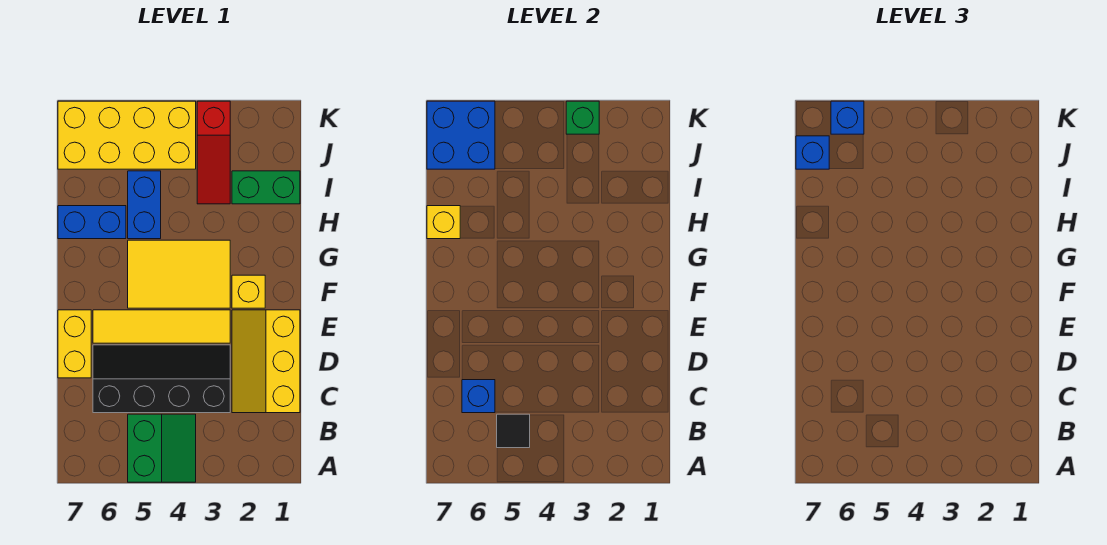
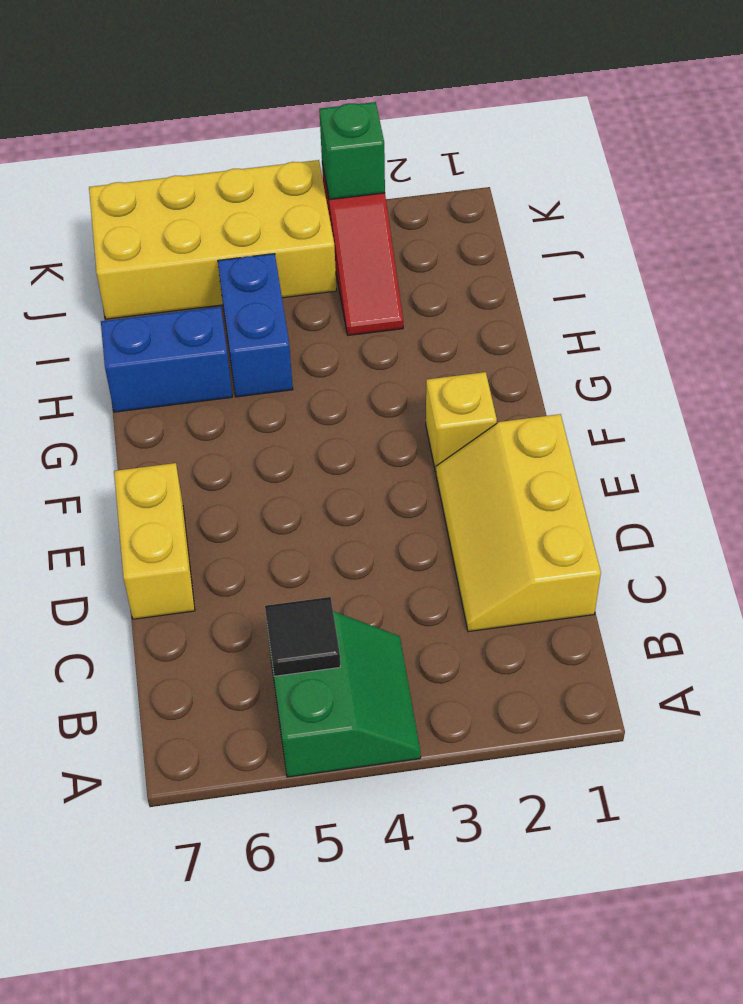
none -> black 2x4 slope [93,345,230,413]
none -> yellow 1x4 tile [93,310,230,343]
none -> yellow 2x3 tile [128,240,230,308]

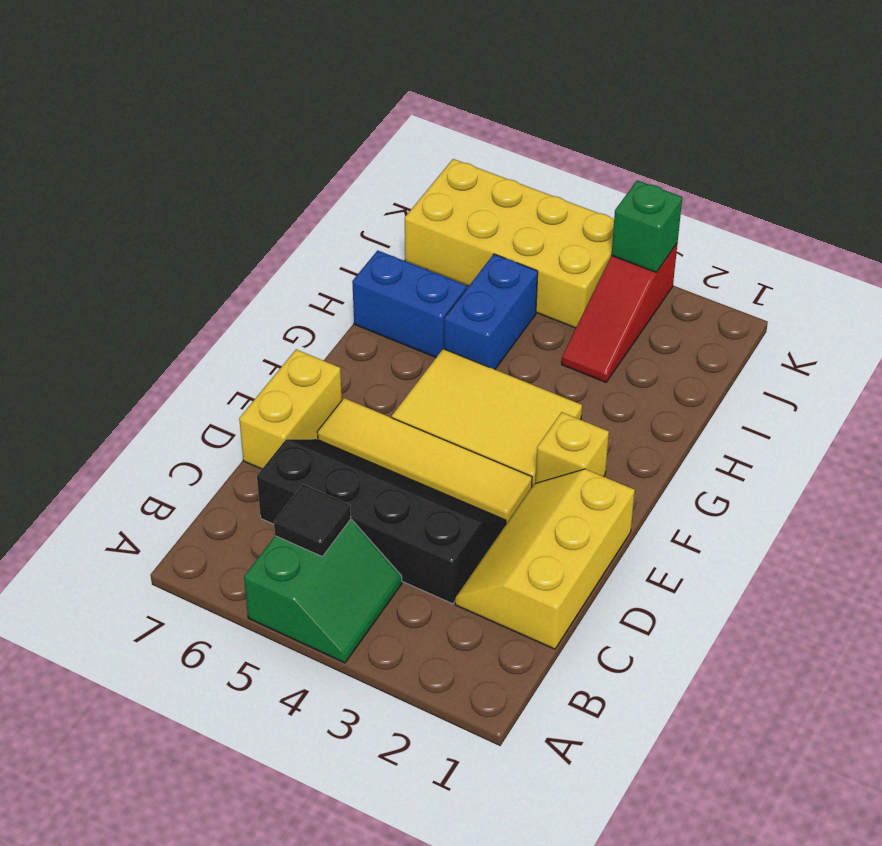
none -> green 1x2 brick [232,171,300,204]
none -> blue 1x1 brick [462,380,495,413]
none -> yellow 1x1 brick [427,206,460,239]

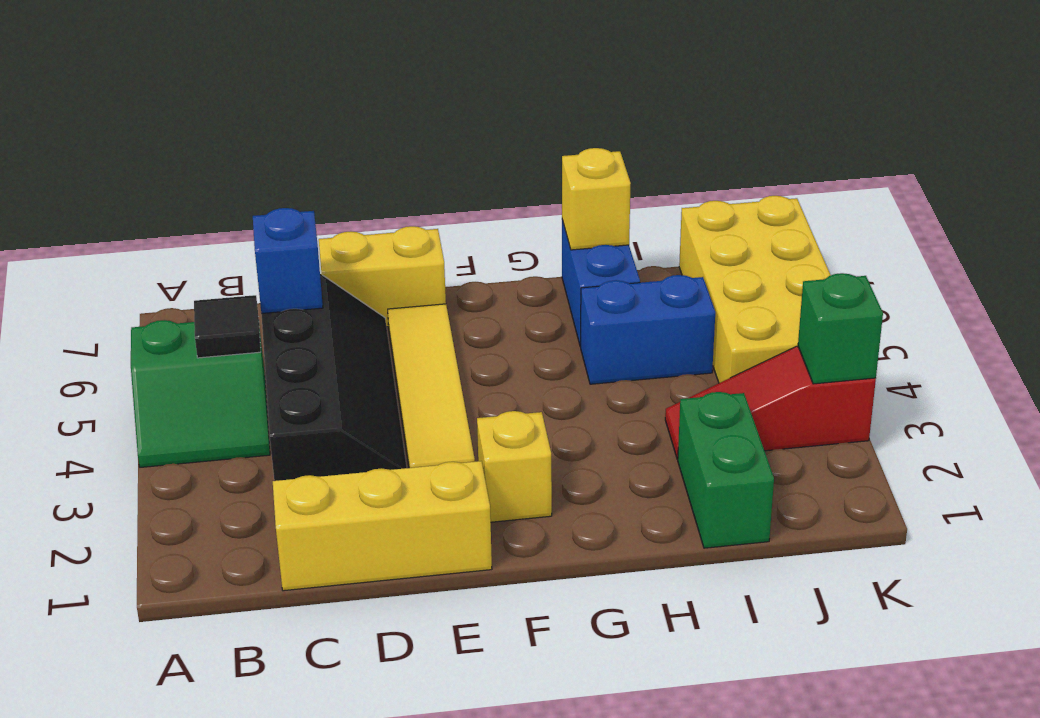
none -> yellow 2x3 tile [128,240,230,308]
none -> blue 2x2 brick [427,101,495,169]
none -> blue 1x1 brick [796,136,829,169]

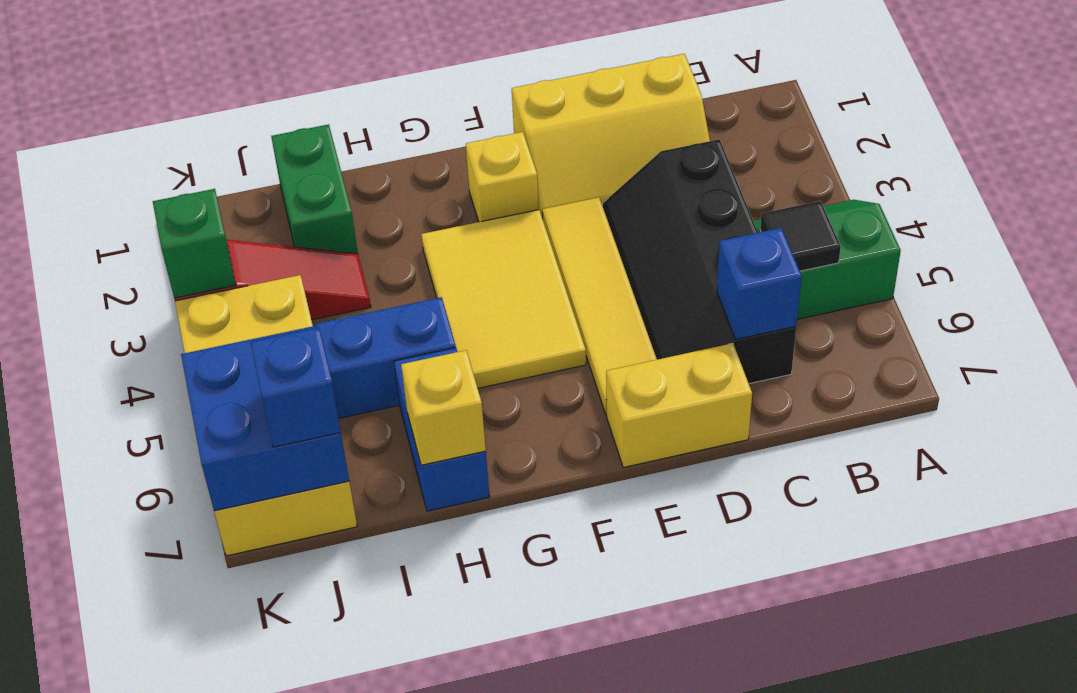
none -> blue 1x1 brick [831,101,864,134]

